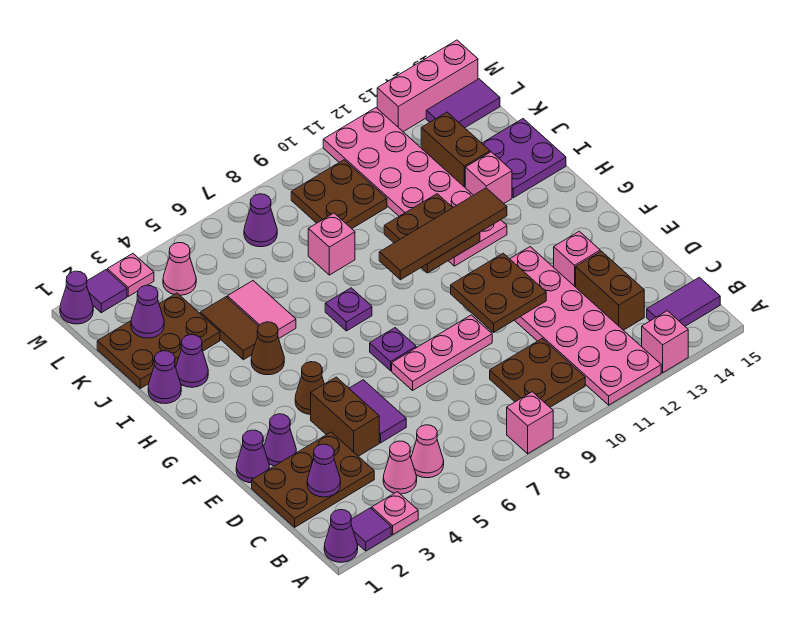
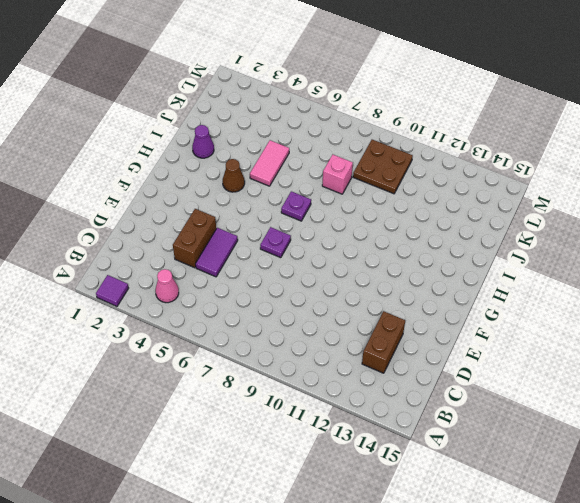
none -> purple 1x1 cone [324,510,358,562]
none -> pink 1x1 plate [372,492,418,535]
none -> pink 1x1 brick [507,392,553,454]
none -> pink 2x6 plate [510,247,661,405]

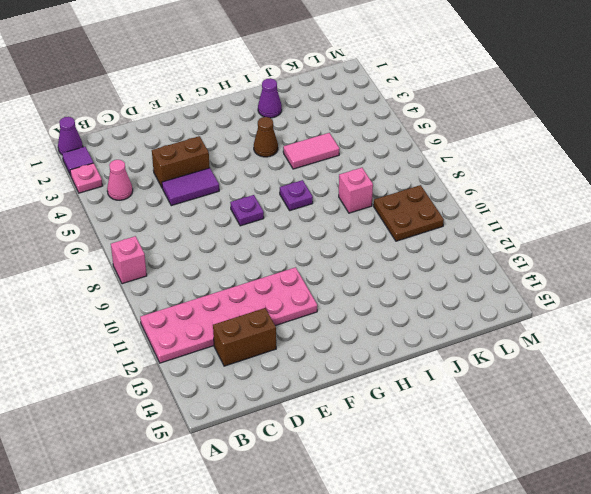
none -> pink 1x1 brick [642,311,688,373]
none -> pink 1x1 cone [411,425,444,478]
none -> brown 2x2 plate [490,339,585,407]
none -> purple 1x2 tile [647,277,720,326]

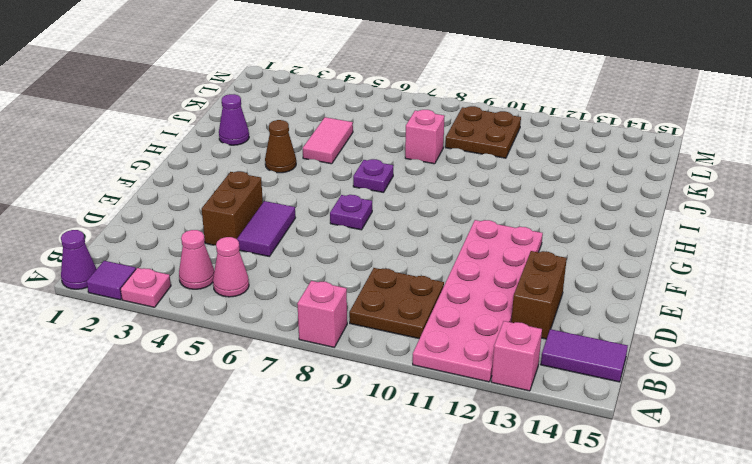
none -> brown 2x3 plate [252,432,374,527]
none -> purple 1x1 cone [236,430,269,483]
none -> purple 1x1 cone [264,414,296,466]
none -> pink 1x3 plate [392,315,492,390]

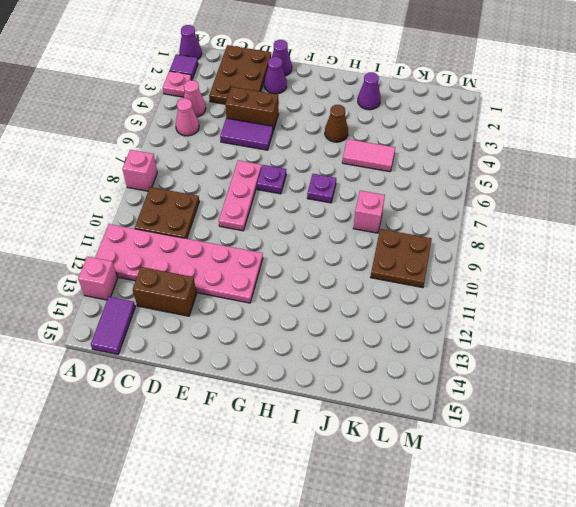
none -> pink 1x1 brick [554,231,600,287]
none -> brown 1x1 cone [295,362,324,414]
none -> pink 2x6 plate [323,108,507,266]
none -> purple 1x1 cone [148,351,181,404]

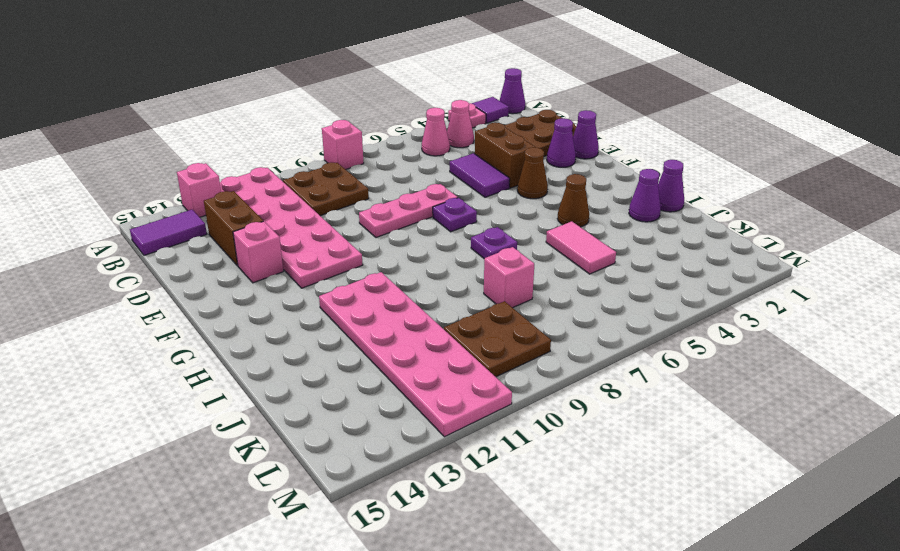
none -> brown 1x2 tile [200,297,258,360]
none -> pink 1x1 brick [465,152,512,203]
none -> purple 2x2 plate [482,119,566,198]
none -> brown 2x3 plate [97,293,220,388]

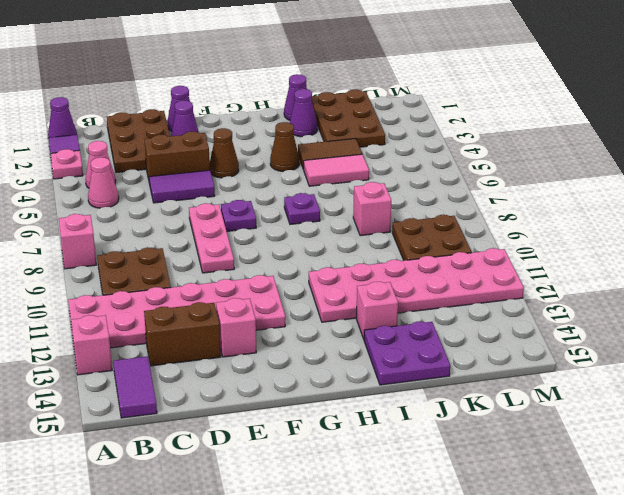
none -> brown 1x2 brick [421,112,490,187]
none -> pink 1x1 cone [163,243,196,295]
none -> purple 1x1 cone [244,194,277,247]
none -> purple 1x2 tile [426,79,500,128]

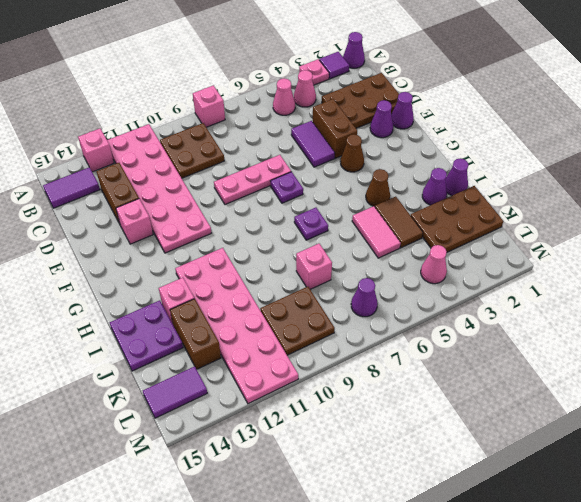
none -> purple 1x1 cone [60,271,93,324]
none -> purple 1x1 tile [87,270,127,313]
none -> pink 1x1 plate [107,254,154,296]
none -> pink 1x3 brick [377,40,478,132]

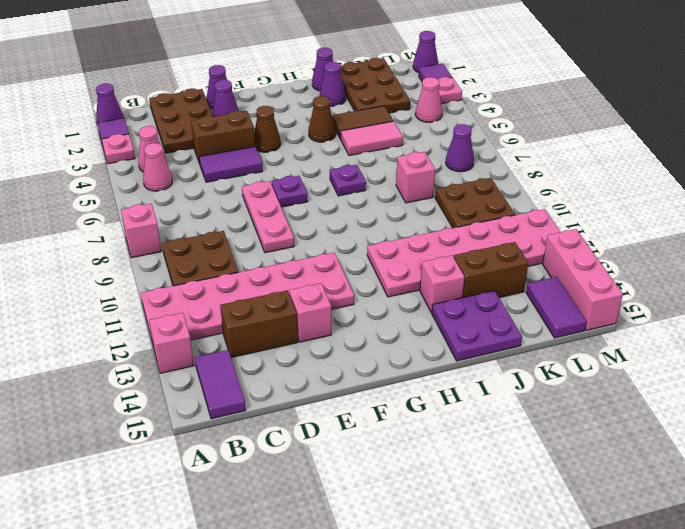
none -> purple 1x1 cone [307,444,341,497]
none -> brown 2x2 plate [451,253,546,332]
none -> brown 2x2 plate [384,194,480,273]
none -> purple 1x1 cone [131,285,164,338]

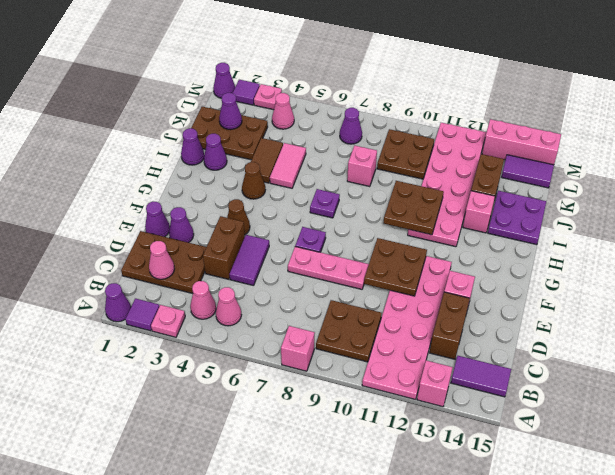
pink 1x1 cone [149,241,175,279] -> purple 1x1 cone [307,444,341,497]
none -> brown 1x4 tile [379,188,507,280]

